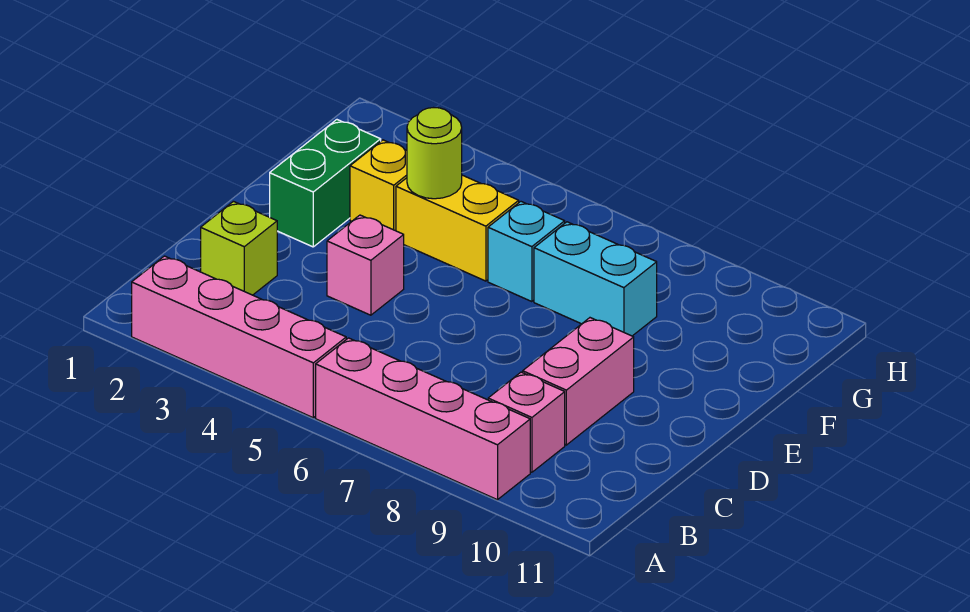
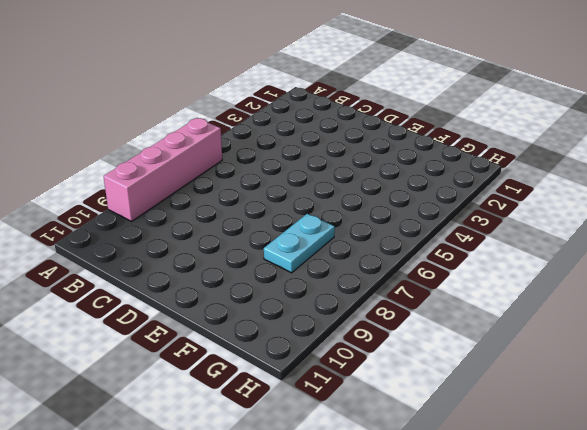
cyan 1x2 plate [264,214,335,273] -> cyan 1x2 brick [534,222,657,336]
none -> pink 1x4 brick [132,256,346,418]
none -> pink 1x1 brick [488,372,565,472]
none -> lime 1x1 brick [201,201,277,295]

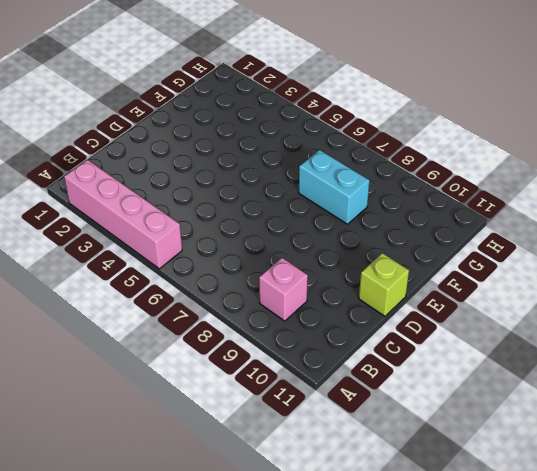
lime 1x1 brick [359,253,409,316] -> lime 1x1 brick moved to [201,201,277,295]
none -> pink 1x4 brick [316,338,530,500]
none -> pink 1x2 brick [523,318,634,445]
none -> pink 1x1 brick [327,215,404,315]

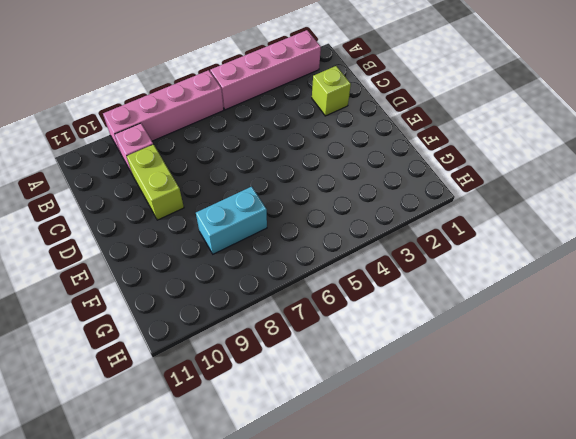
lime 1x2 brick [127,144,184,220] -> pink 1x2 brick [523,318,634,445]
none -> pink 1x1 brick [327,215,404,315]
none -> green 1x2 brick [270,120,381,247]
none -> yellow 1x1 brick [350,140,407,231]

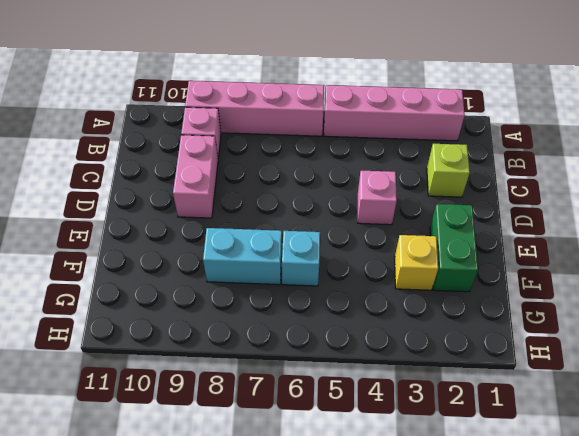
none -> yellow 1x2 brick [396,175,519,281]
none -> lime 1x1 round brick [407,108,462,199]

